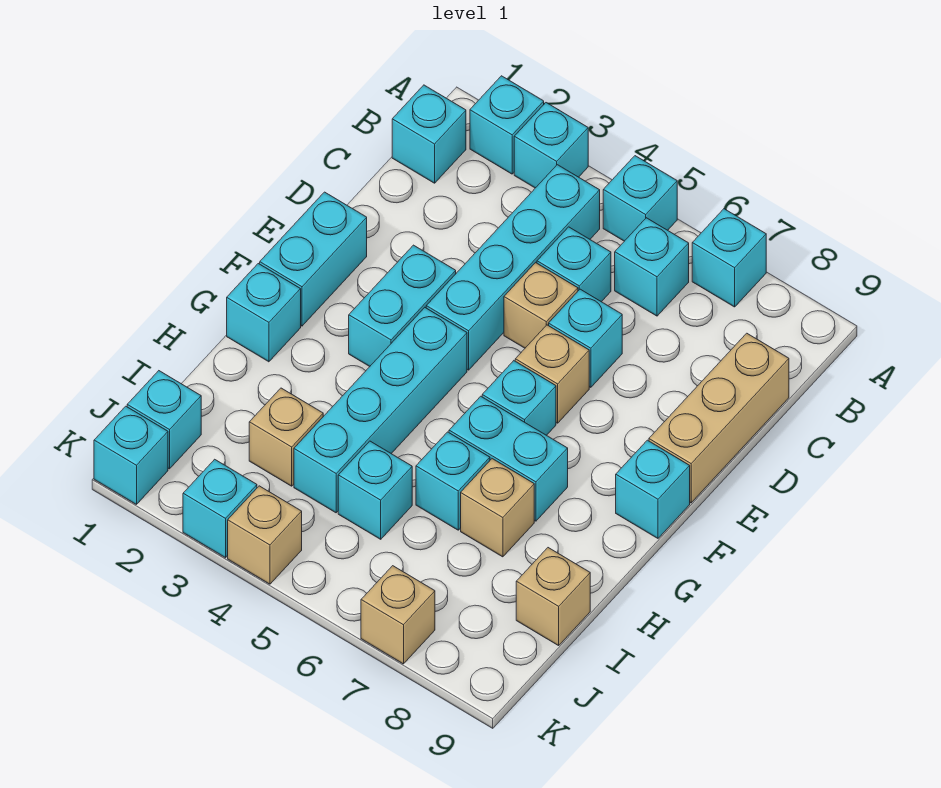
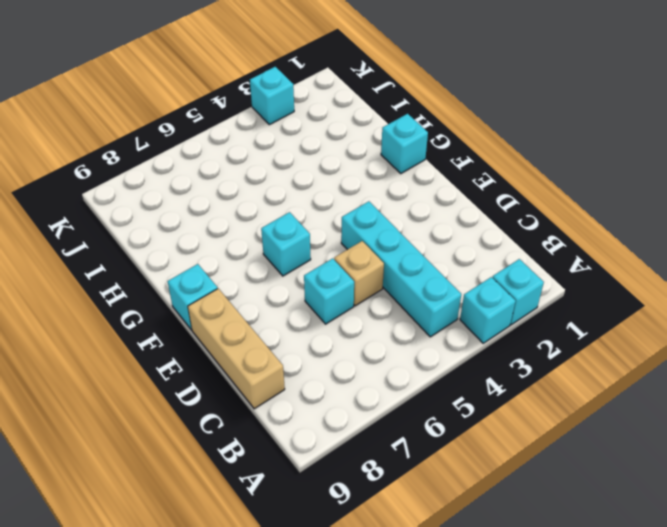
none -> cyan 1x1 brick [603,156,677,241]
none -> cyan 1x1 brick [692,209,766,307]
none -> cyan 1x1 brick [392,85,466,183]

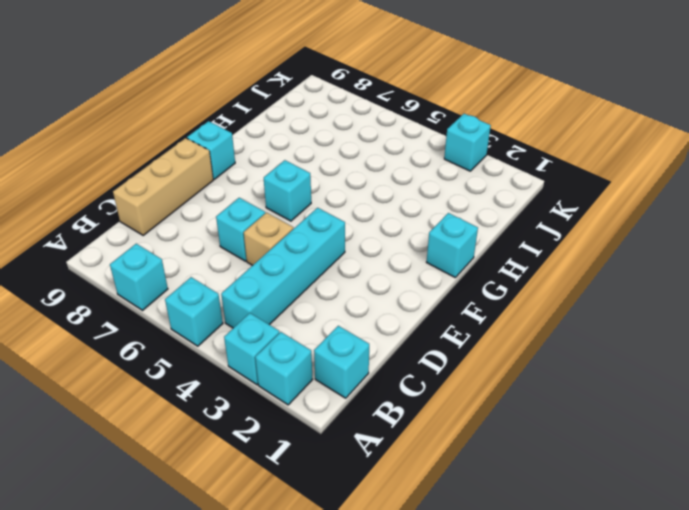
none -> cyan 1x1 brick [615,218,689,316]
none -> cyan 1x1 brick [537,227,611,302]
none -> cyan 1x2 brick [260,192,367,326]

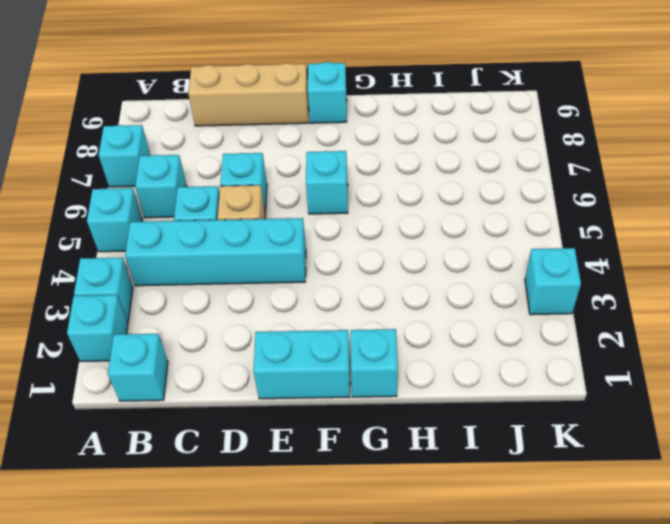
none -> cyan 1x2 brick [349,245,456,366]
none -> tan 1x1 brick [515,325,589,423]
none -> cyan 1x4 brick [294,308,467,513]

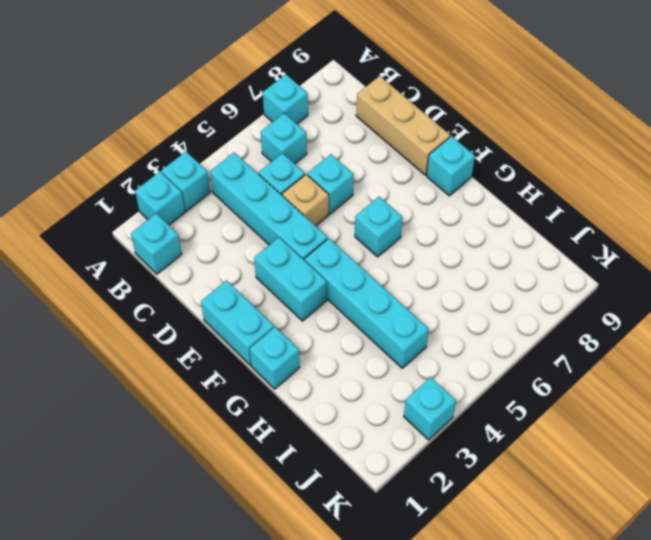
none -> cyan 1x1 brick [603,156,677,241]
none -> tan 1x1 brick [515,325,589,423]
none -> cyan 1x2 brick [449,396,568,521]

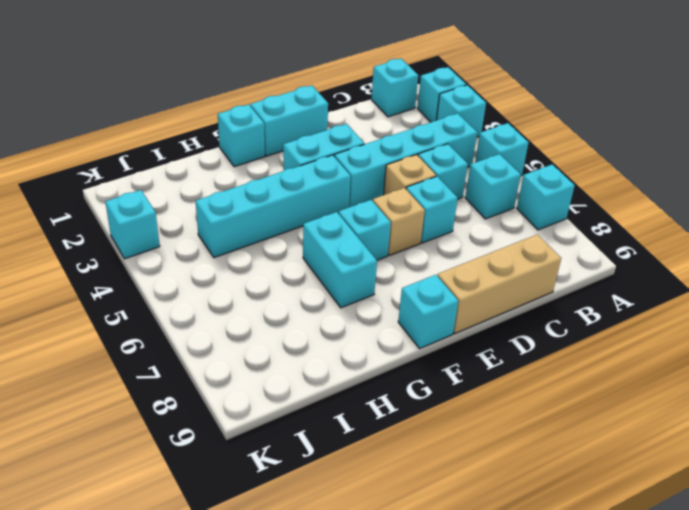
none -> cyan 1x1 brick [416,432,490,530]
none -> tan 1x1 brick [461,459,534,557]
none -> tan 1x1 brick [249,388,323,486]

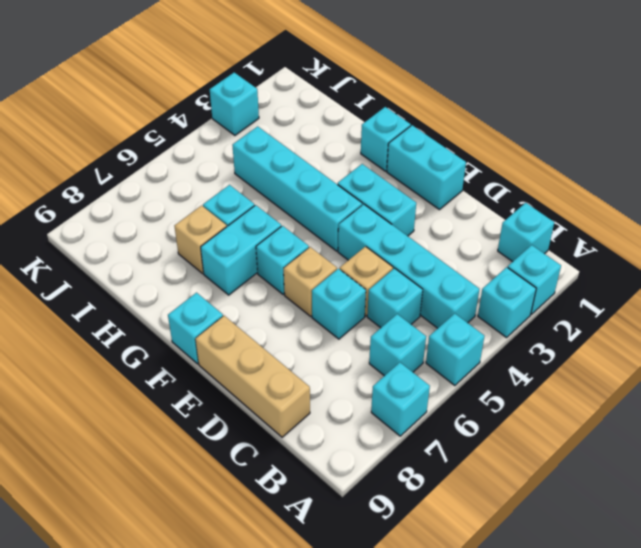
none -> tan 1x1 brick [249,388,323,486]
none -> cyan 1x1 brick [338,441,412,539]
none -> tan 1x1 brick [516,548,590,646]

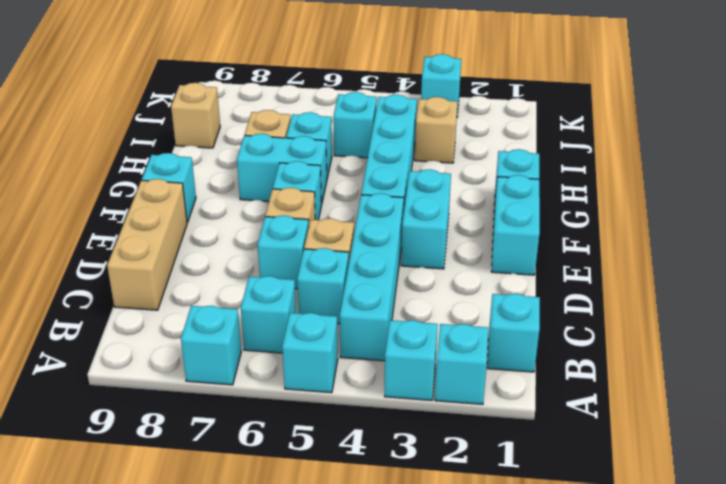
none -> cyan 1x1 brick [127,371,201,469]
none -> cyan 1x1 brick [94,406,168,505]
none -> tan 1x1 brick [228,486,302,584]

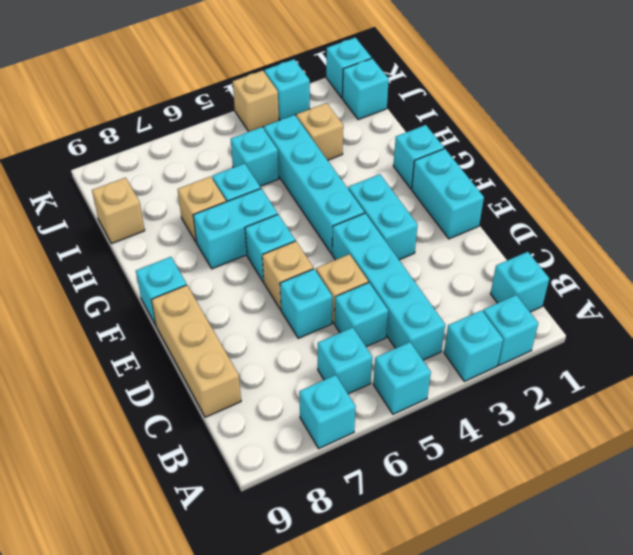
none -> tan 1x1 brick [361,566,435,664]

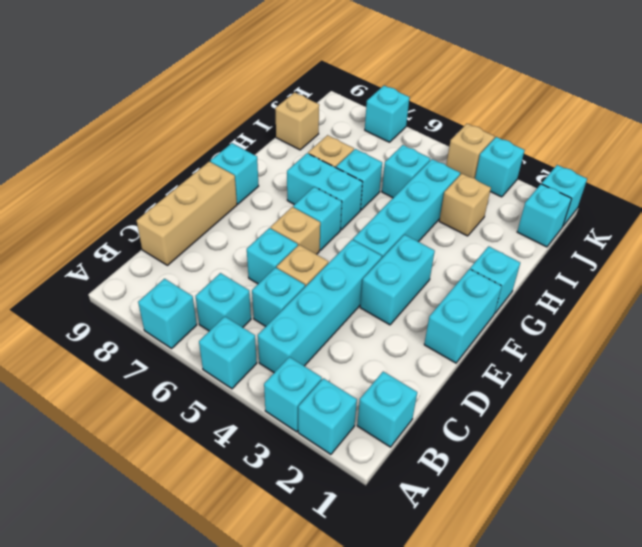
cyan 1x1 brick [365,86,410,142] -> tan 1x1 brick [361,566,435,664]

